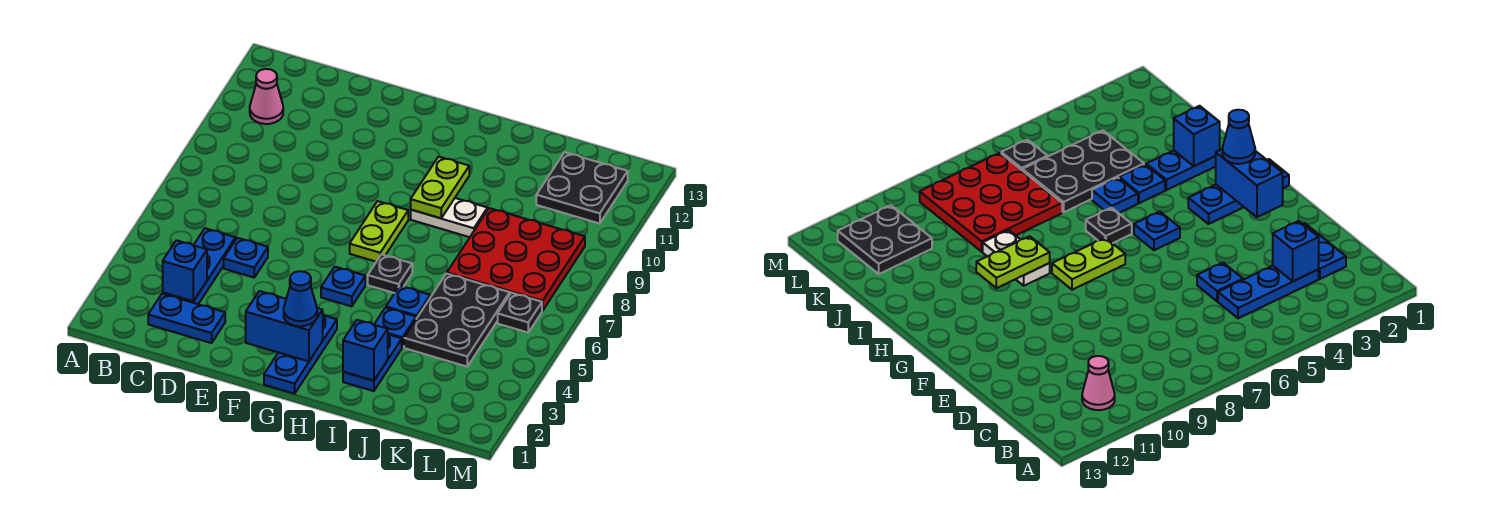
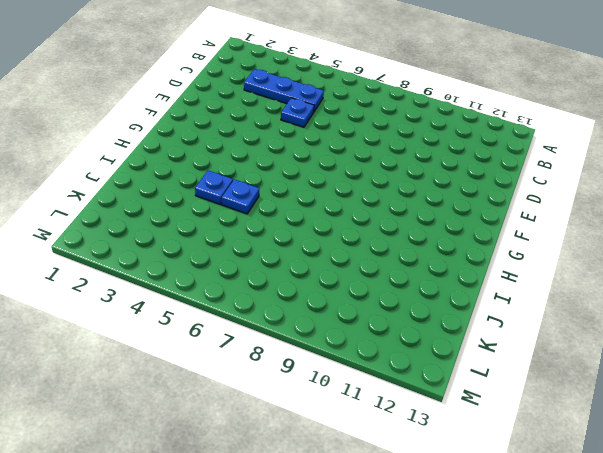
none -> pink 1x1 cone [250,69,283,124]
none -> blue 1x2 plate [148,294,225,343]
none -> blue 1x3 plate [264,315,337,394]

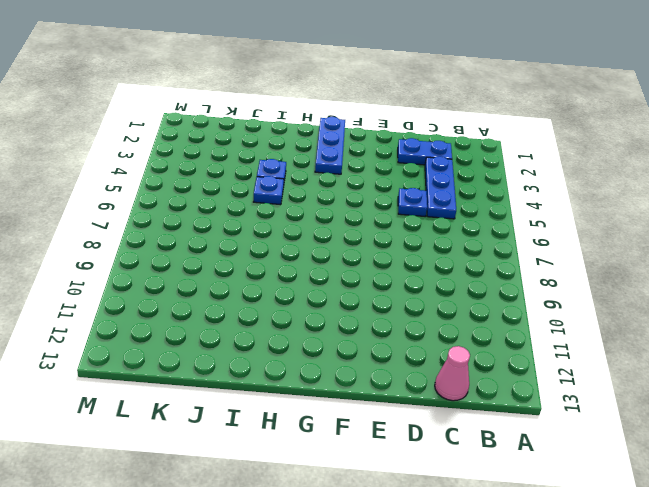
pink 1x1 cone [435,346,470,401] -> pink 1x1 cone moved to [250,69,283,124]
none -> blue 1x1 plate [321,267,365,306]
none -> lime 1x2 plate [350,201,408,262]
none -> black 1x1 plate [368,254,412,293]

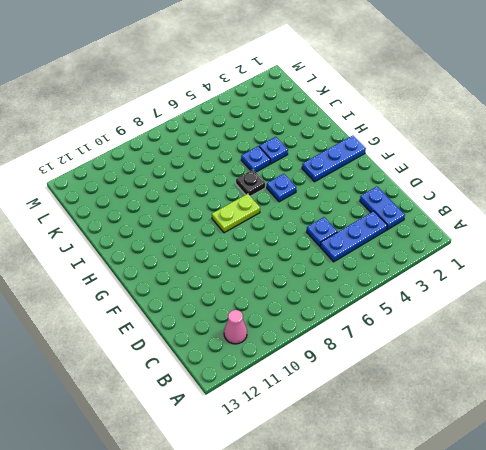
none -> white 1x2 plate [411,198,487,237]
none -> blue 1x2 plate [343,335,402,391]
none -> black 2x3 plate [404,274,510,367]

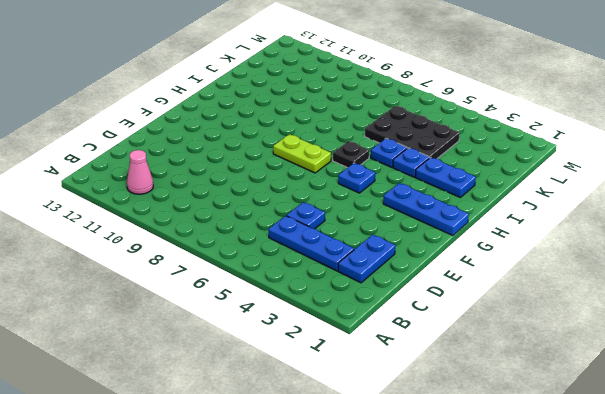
none -> white 1x2 plate [411,198,487,237]
none -> red 3x3 plate [447,208,585,311]
none -> black 2x2 plate [536,152,628,224]

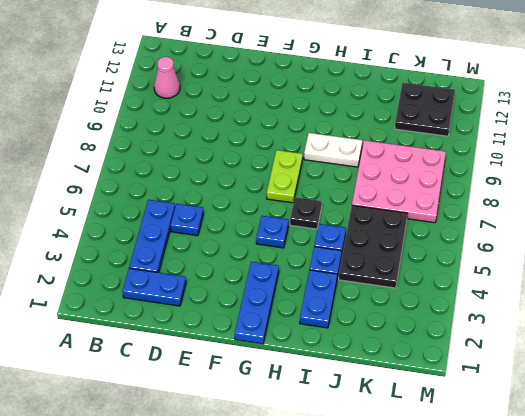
pink 3x3 plate [352,140,446,223] -> red 3x3 plate [447,208,585,311]
none -> black 1x1 plate [498,293,542,332]
none -> blue 1x1 brick [163,240,207,301]
none -> blue 1x2 brick [246,291,323,361]

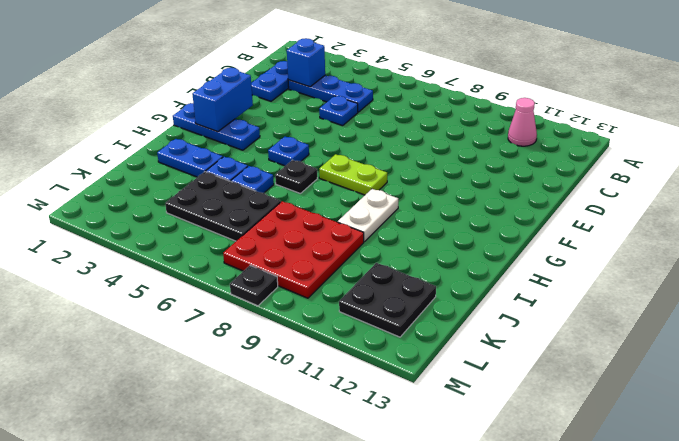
black 1x1 plate [230,265,278,306] -> black 1x1 plate moved to [498,293,542,332]
none -> lime 1x2 plate [411,157,469,218]
none -> blue 1x1 brick [343,320,388,381]
none -> blue 1x1 cone [284,271,317,326]

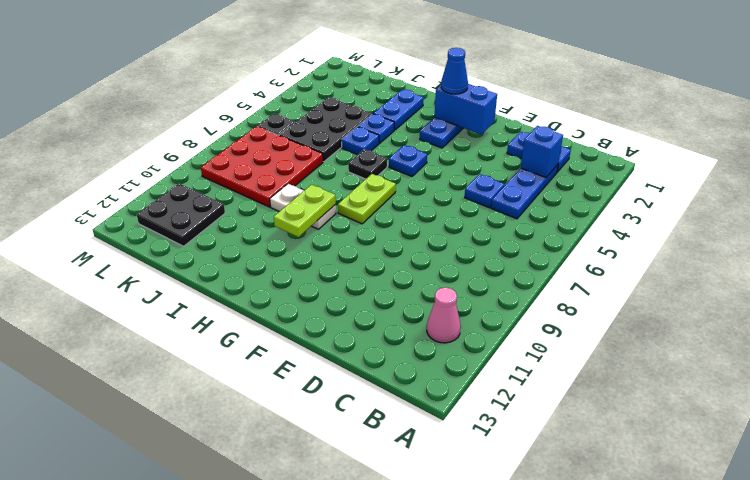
none -> blue 1x1 brick [343,320,388,381]

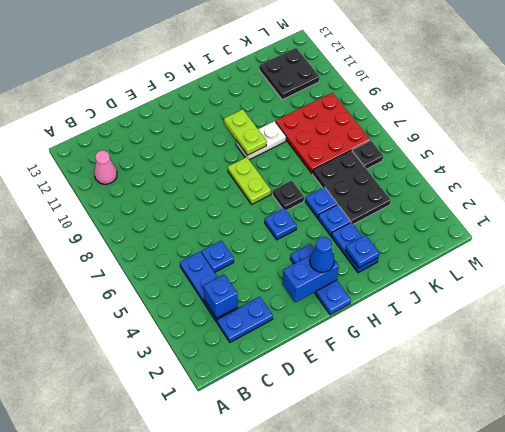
blue 1x1 plate [346,235,379,268] -> blue 1x1 brick [343,320,388,381]

